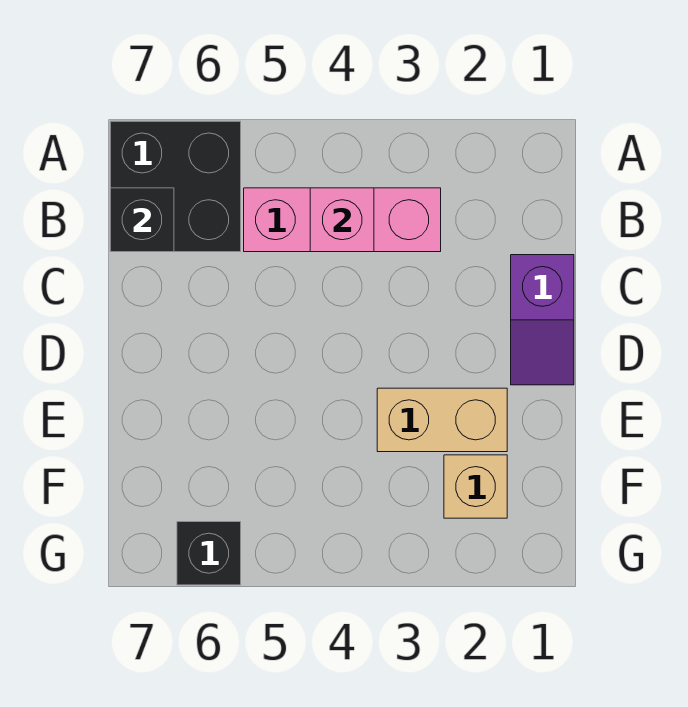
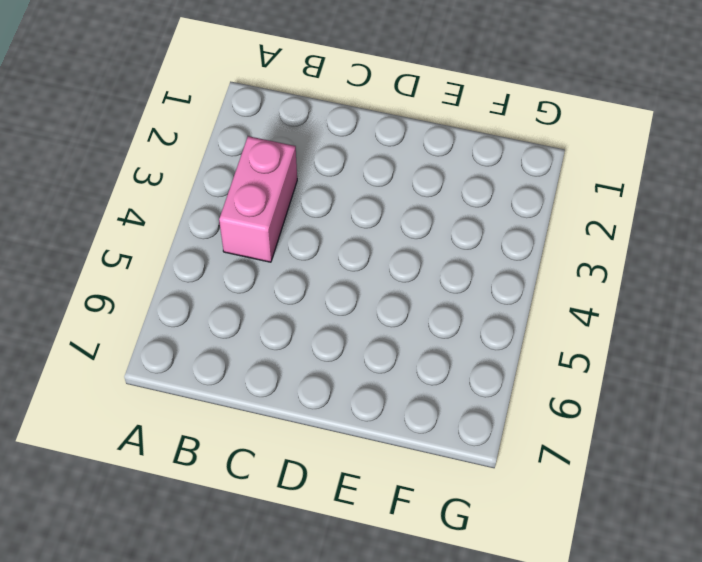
pink 1x2 brick [219,136,297,262] -> pink 1x3 brick [244,188,441,252]
none -> black 2x2 brick [110,121,241,252]
none -> purple 1x2 slope [511,255,574,385]

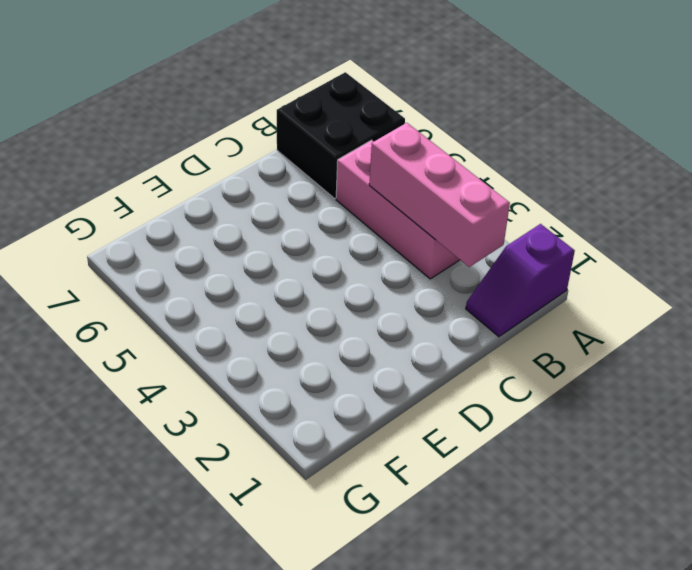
purple 1x2 slope [466,224,575,337] -> purple 1x2 slope moved to [511,255,574,385]
pink 1x3 brick [369,123,510,267] -> pink 1x1 brick [310,188,374,252]
none -> tan 1x2 brick [377,388,507,452]
none -> tan 1x1 brick [444,455,507,518]

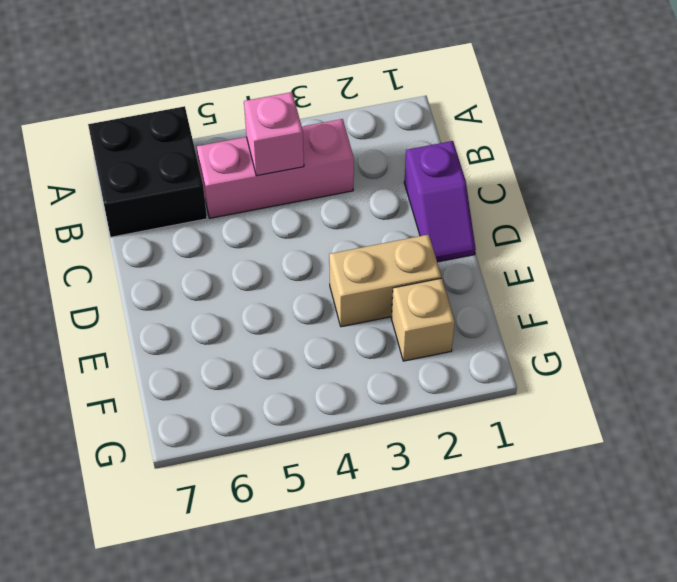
none -> black 1x1 brick [177,522,241,585]
none -> black 1x1 brick [110,188,174,252]

